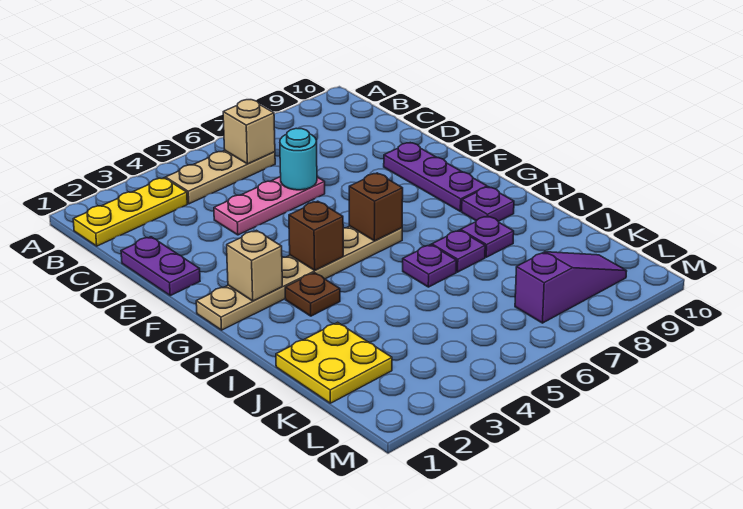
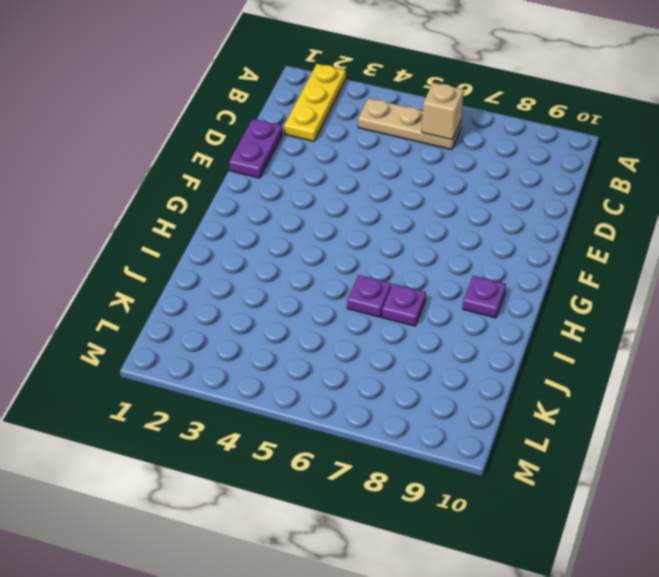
yellow 1x3 plate [284,64,346,141] -> yellow 1x3 plate turned to [73,178,187,246]
none -> pink 1x3 plate [214,177,325,235]
none -> purple 1x3 plate [384,143,487,211]
none -> tan 1x6 plate [196,226,402,330]

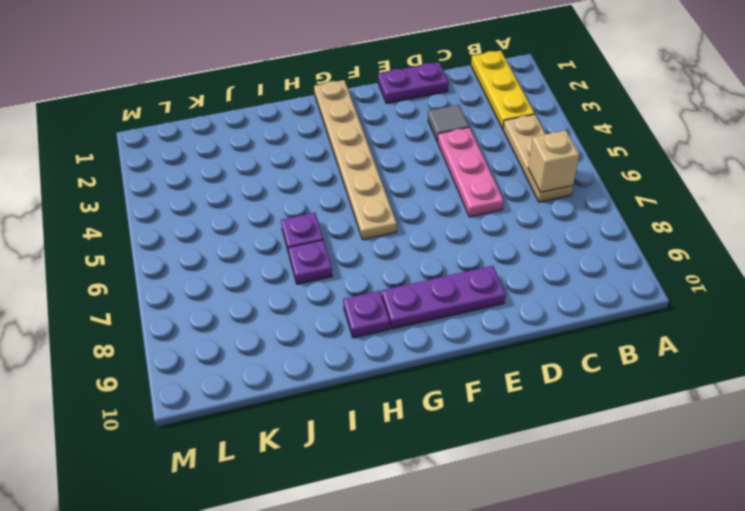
grey 1x1 tile [428,105,469,142] -> none
none -> brown 1x1 plate [285,273,340,316]
none -> purple 1x1 plate [461,216,514,257]
none -> yellow 2x2 plate [276,322,392,403]

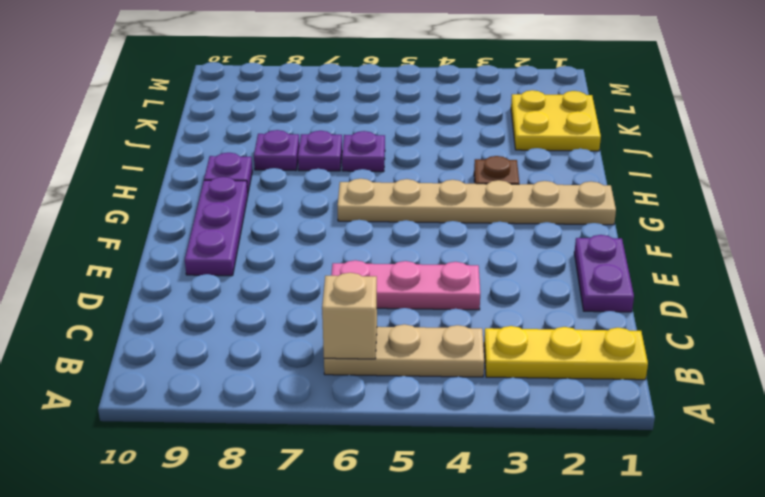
none -> purple 1x3 slope [515,252,627,323]
none -> cyan 1x1 round brick [280,128,317,190]
none -> tan 1x1 brick [227,230,282,301]

